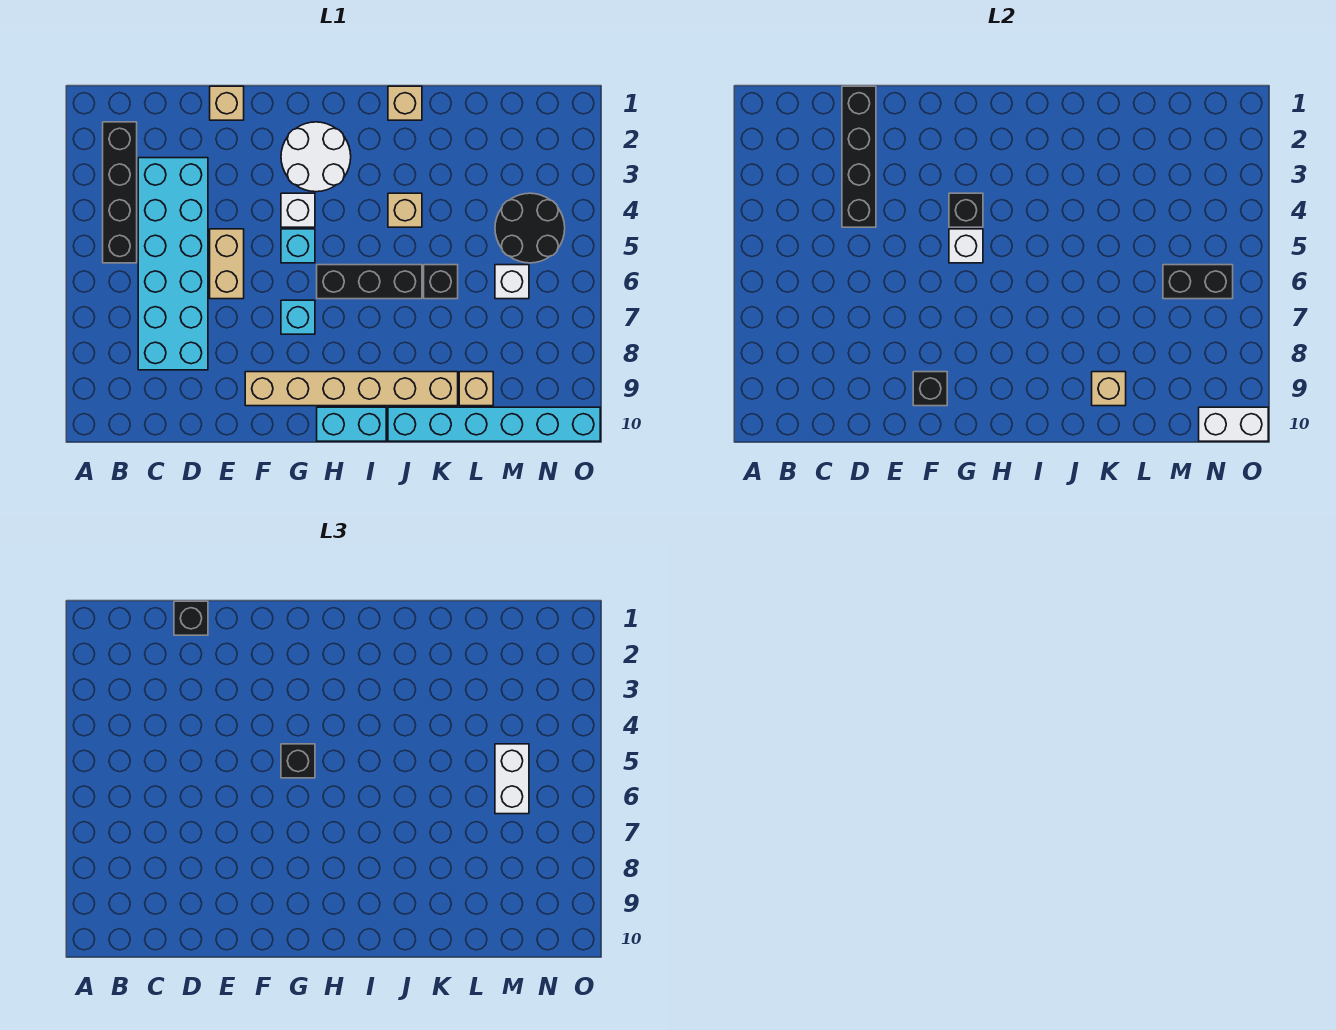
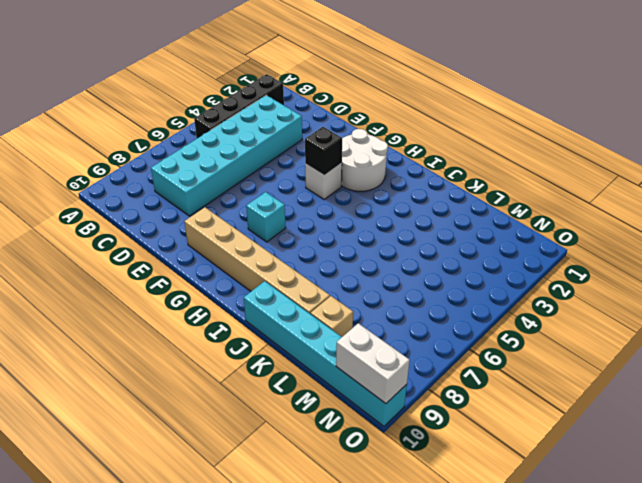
none -> tan 1x1 brick [210,86,244,120]
none -> tan 1x2 brick [210,229,244,299]
none -> cyan 1x1 brick [281,229,315,263]

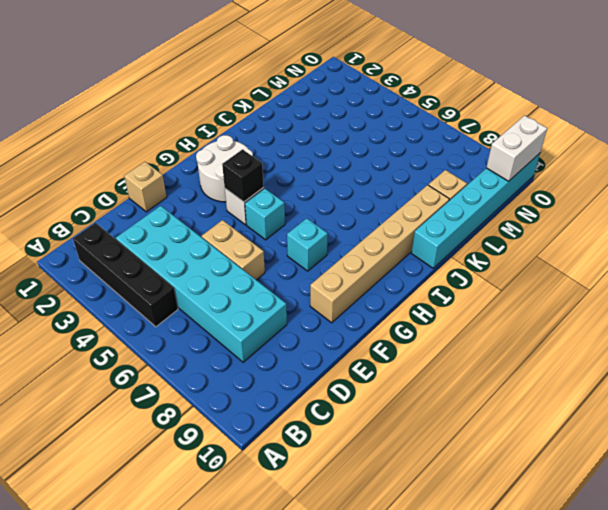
none -> black 1x3 brick [317,265,422,299]
none -> cyan 1x2 brick [317,407,386,441]
none -> tan 1x1 brick [388,86,422,120]

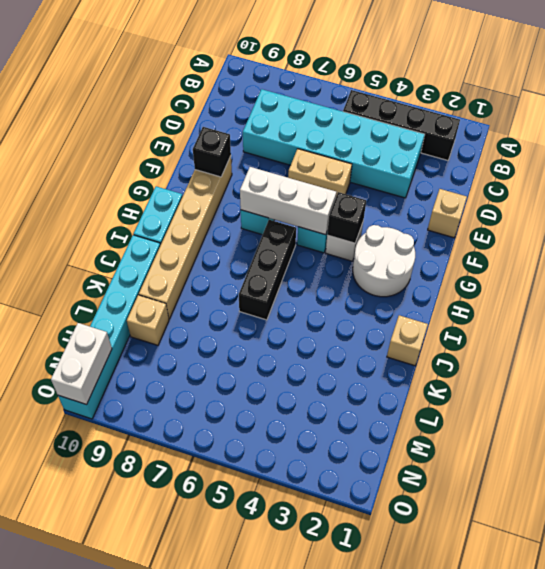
white 1x3 brick [240,167,336,235] -> white 1x1 brick [949,229,983,263]
none -> tan 1x1 brick [388,193,422,227]
none -> black 1x1 brick [424,265,458,299]
none -> black 2x2 round brick [495,193,565,263]

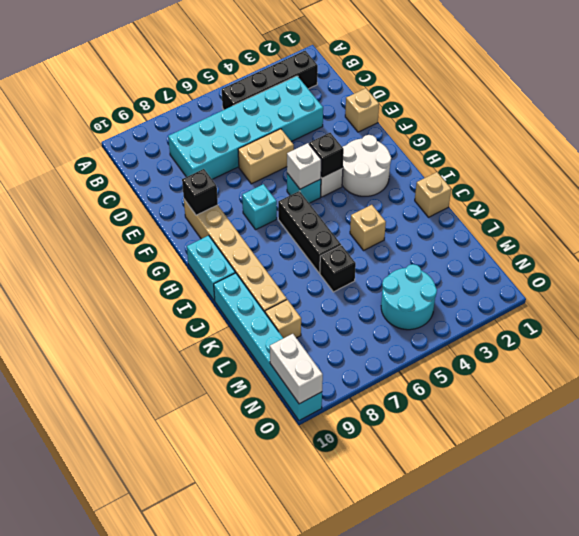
cyan 2x2 round brick [381,264,437,330] -> black 2x2 round brick [495,193,565,263]
none -> white 1x1 brick [495,265,529,299]
none -> black 1x4 brick [842,86,876,227]
none -> tan 1x1 brick [1092,372,1126,406]

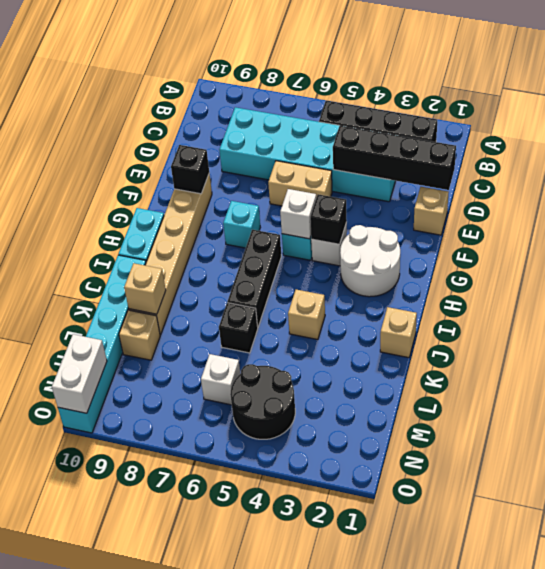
none -> black 1x2 brick [1163,265,1233,299]
none -> black 1x1 brick [174,601,208,635]
none -> black 1x1 brick [281,744,315,778]

